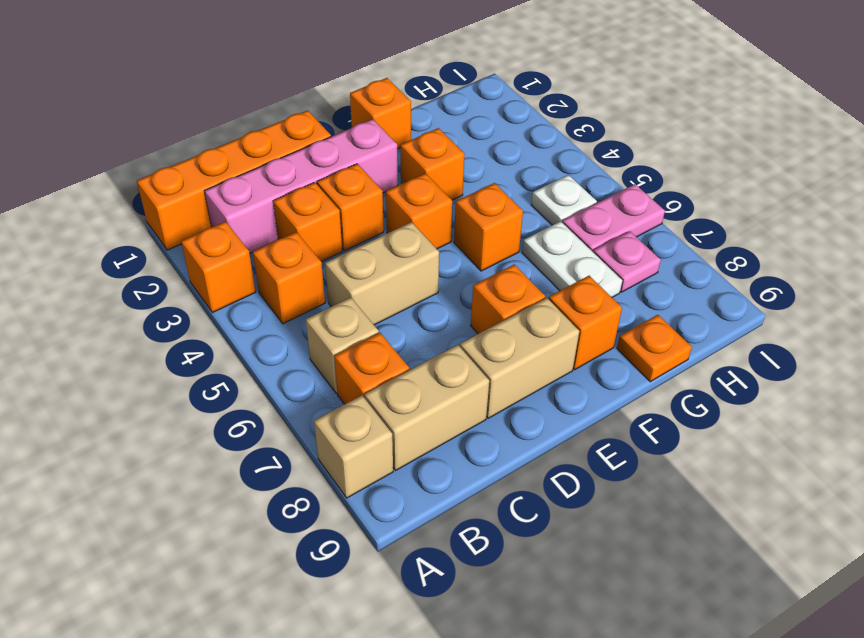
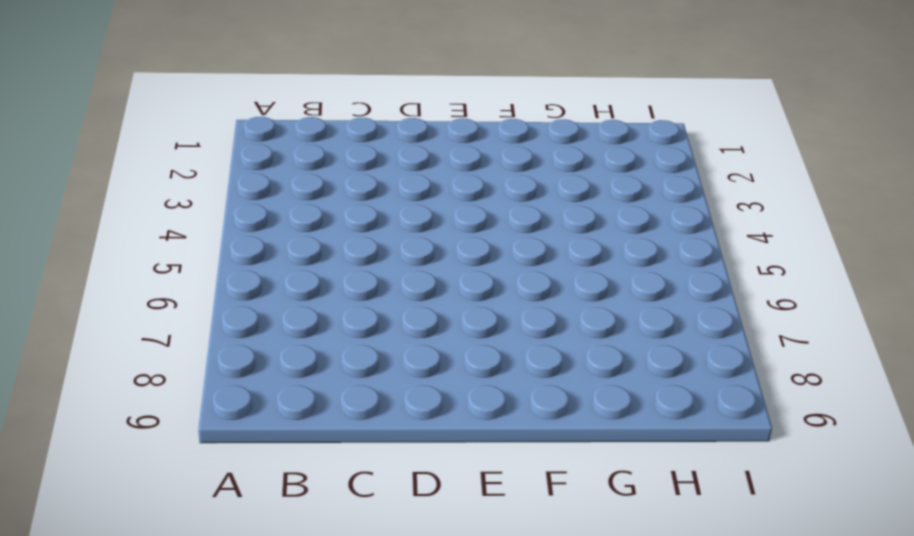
none -> orange 1x4 brick [137,110,331,250]
none -> orange 1x1 brick [181,221,256,313]
none -> tan 1x1 brick [314,395,393,498]

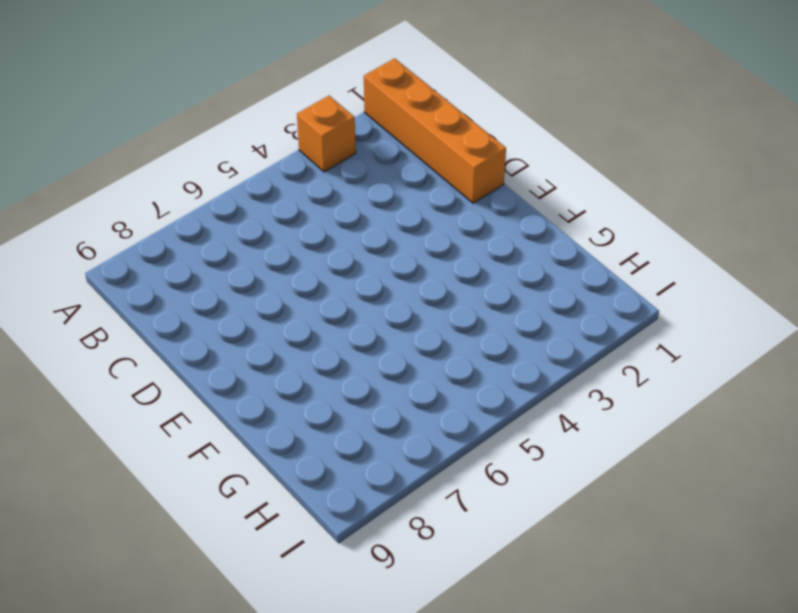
none -> tan 1x1 brick [314,395,393,498]
none -> pink 1x4 brick [205,119,398,253]
none -> orange 1x1 brick [253,232,325,324]

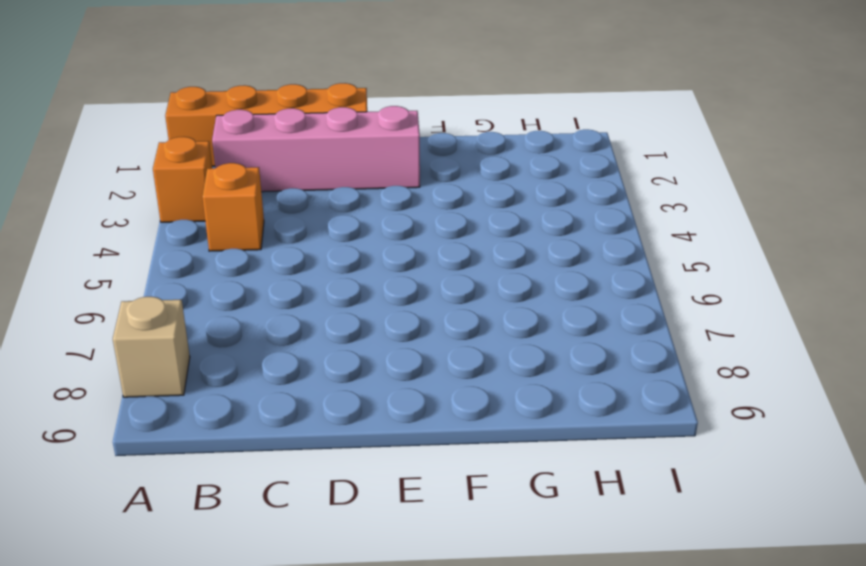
none -> tan 1x1 brick [306,297,379,393]
none -> orange 1x1 brick [334,333,409,404]
none -> tan 1x2 brick [364,345,489,470]

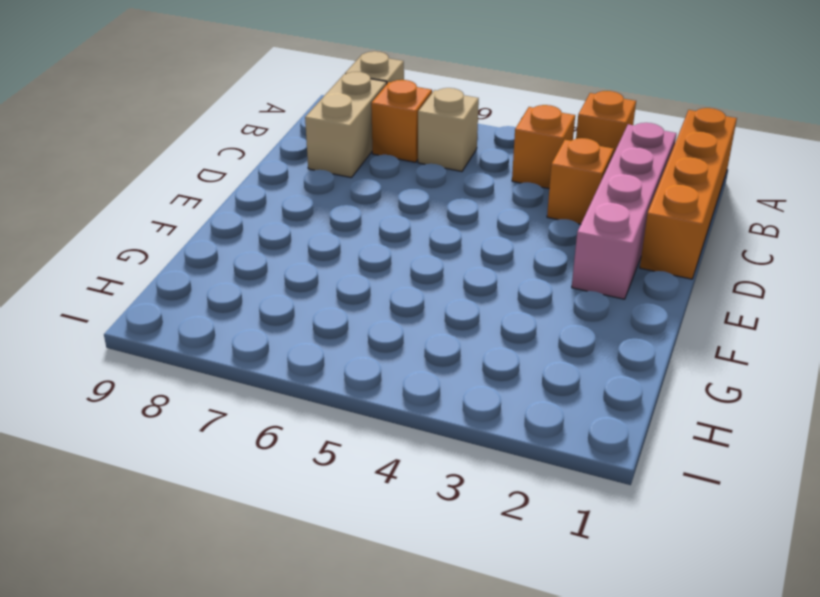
none -> tan 1x2 brick [325,222,439,325]
none -> orange 1x1 brick [317,164,384,251]
none -> tan 1x2 brick [460,298,579,418]

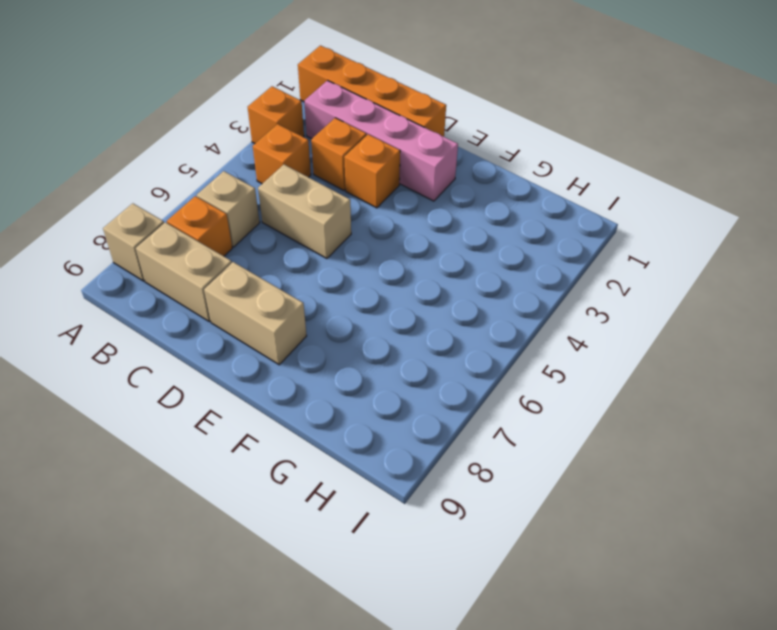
none -> orange 1x1 brick [386,173,452,249]
none -> orange 1x1 brick [471,264,545,334]
none -> orange 1x1 brick [350,78,411,149]

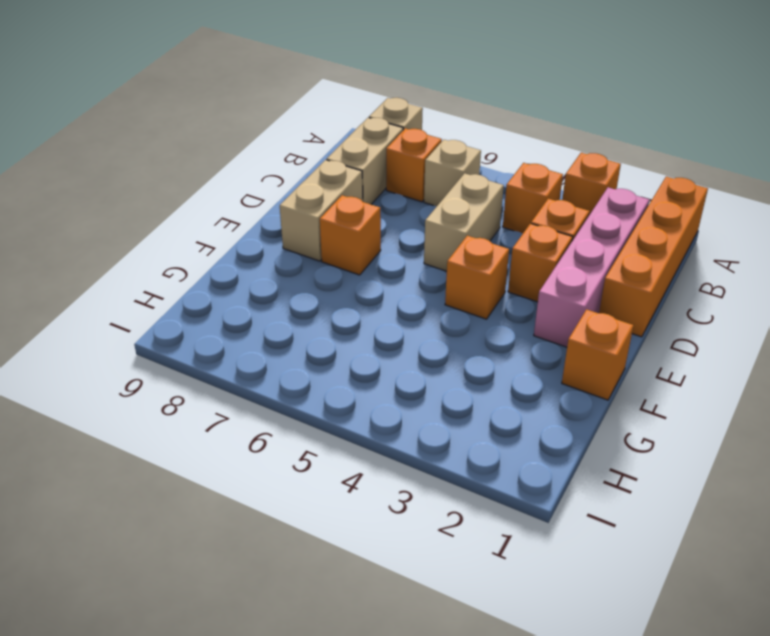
none -> orange 1x1 brick [400,128,464,200]
none -> orange 1x1 brick [454,183,523,271]
none -> orange 1x1 brick [549,276,622,370]

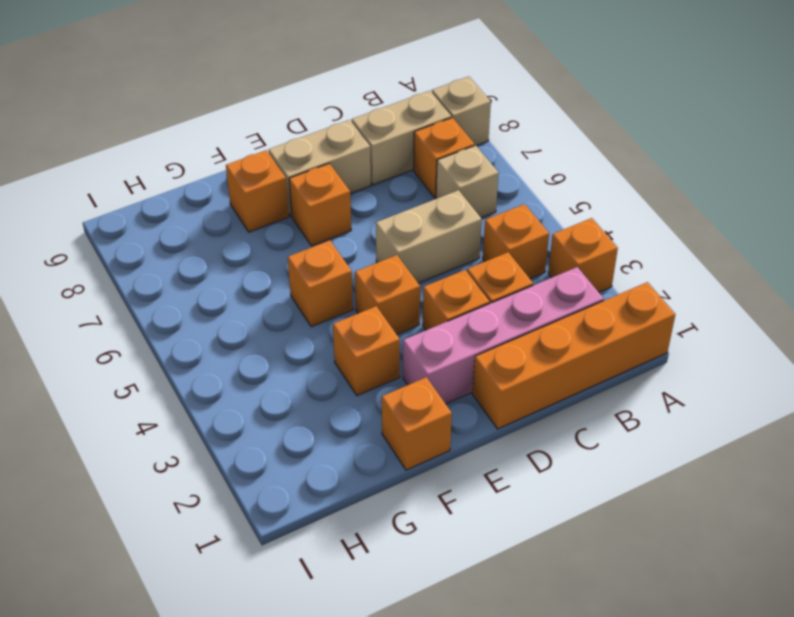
none -> white 1x2 plate [522,221,622,297]
none -> orange 1x1 plate [617,315,692,382]
none -> white 1x1 plate [531,175,597,225]

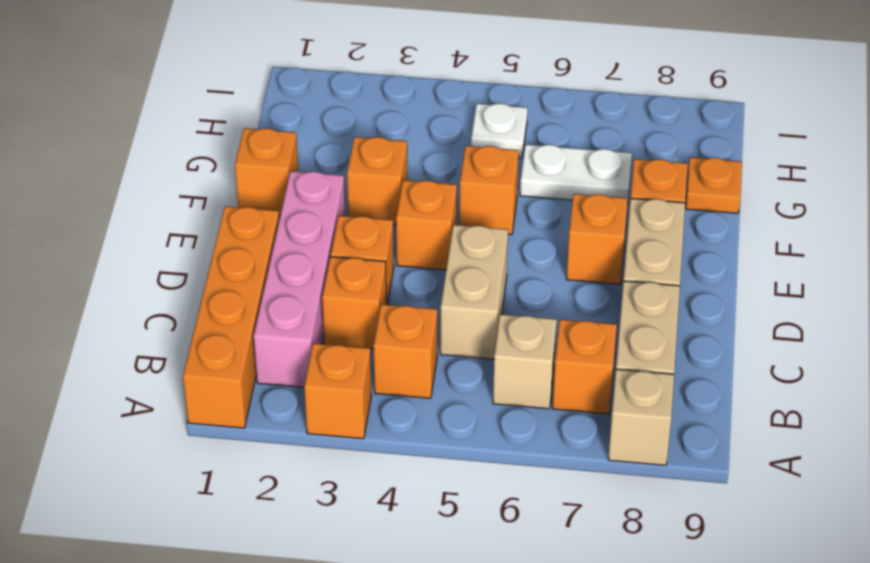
none -> pink 1x2 plate [562,184,665,252]
none -> pink 1x1 plate [593,231,661,292]

